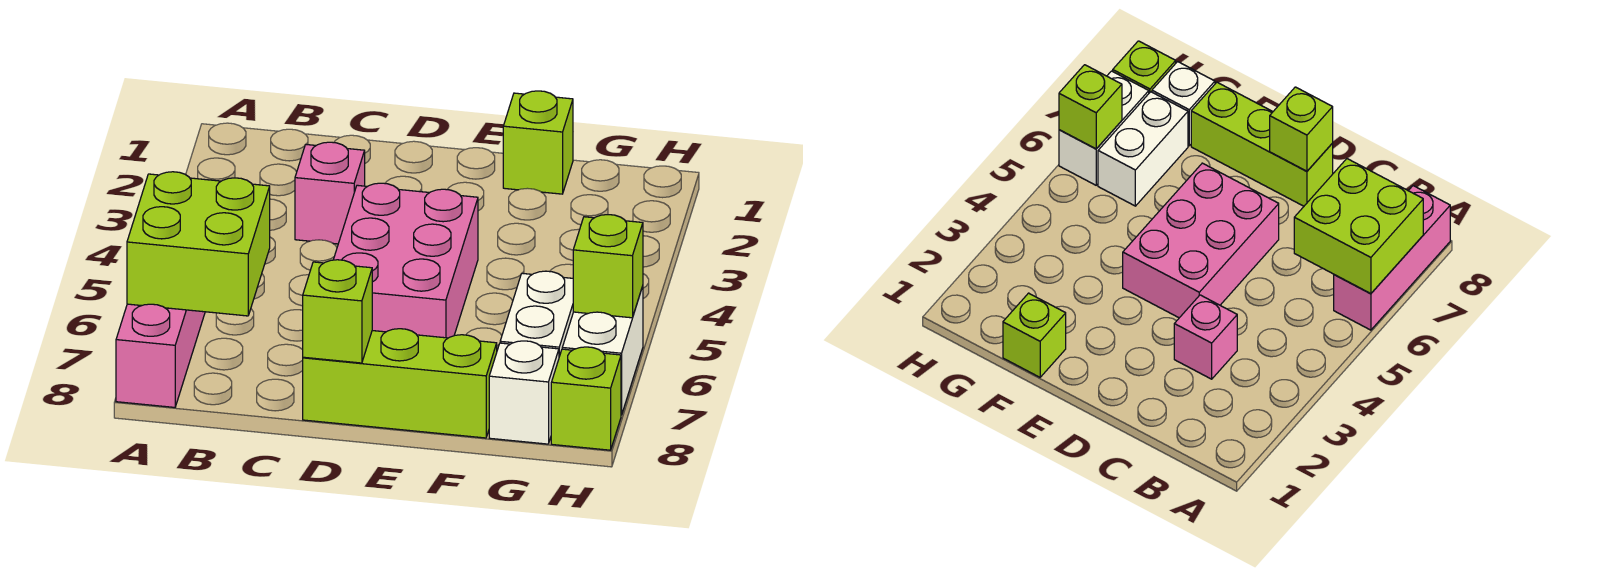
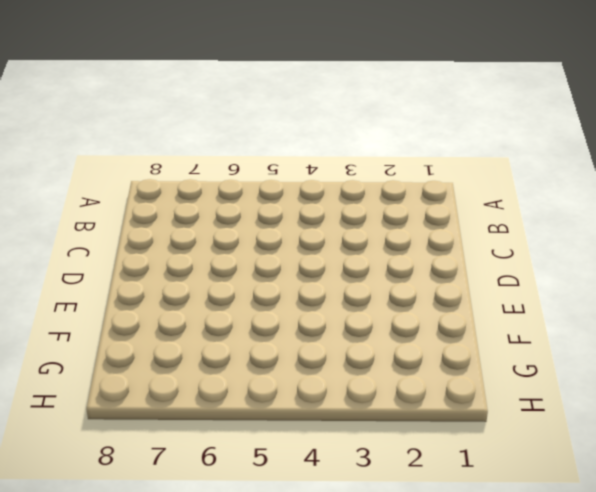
none -> pink 1x3 brick [116,304,205,407]
none -> pink 1x1 brick [295,142,365,244]
none -> pink 2x3 brick [333,183,478,338]

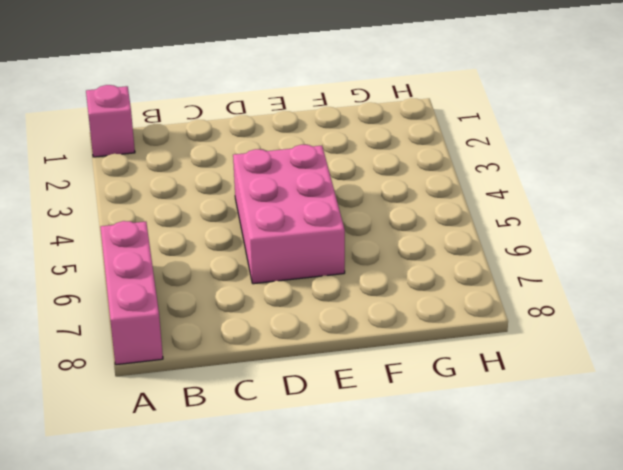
pink 1x1 brick [86,85,135,157] -> pink 1x1 brick moved to [295,142,365,244]
none -> lime 1x3 brick [303,329,497,438]
none -> lime 1x1 brick [503,91,573,194]
none -> white 1x2 brick [500,271,573,356]

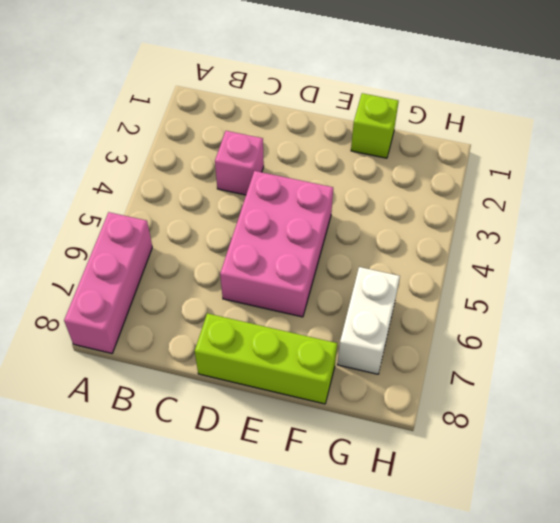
none -> white 1x1 brick [489,341,559,444]
none -> white 1x2 brick [562,286,643,415]
none -> lime 1x1 brick [551,347,621,450]

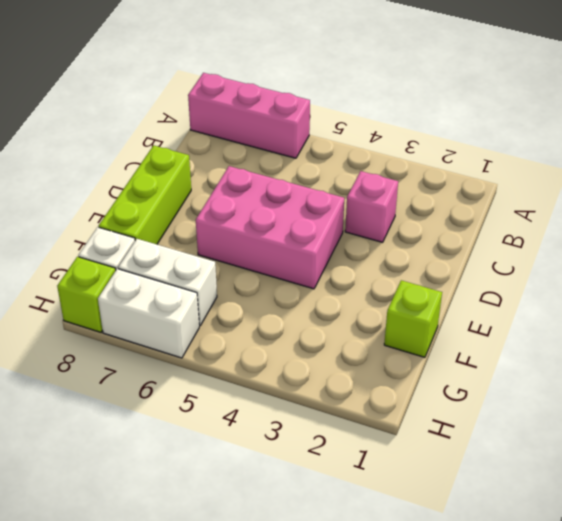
none -> lime 2x2 brick [127,172,270,316]
none -> lime 1x1 brick [303,260,372,363]
none -> lime 1x1 brick [573,215,643,318]

